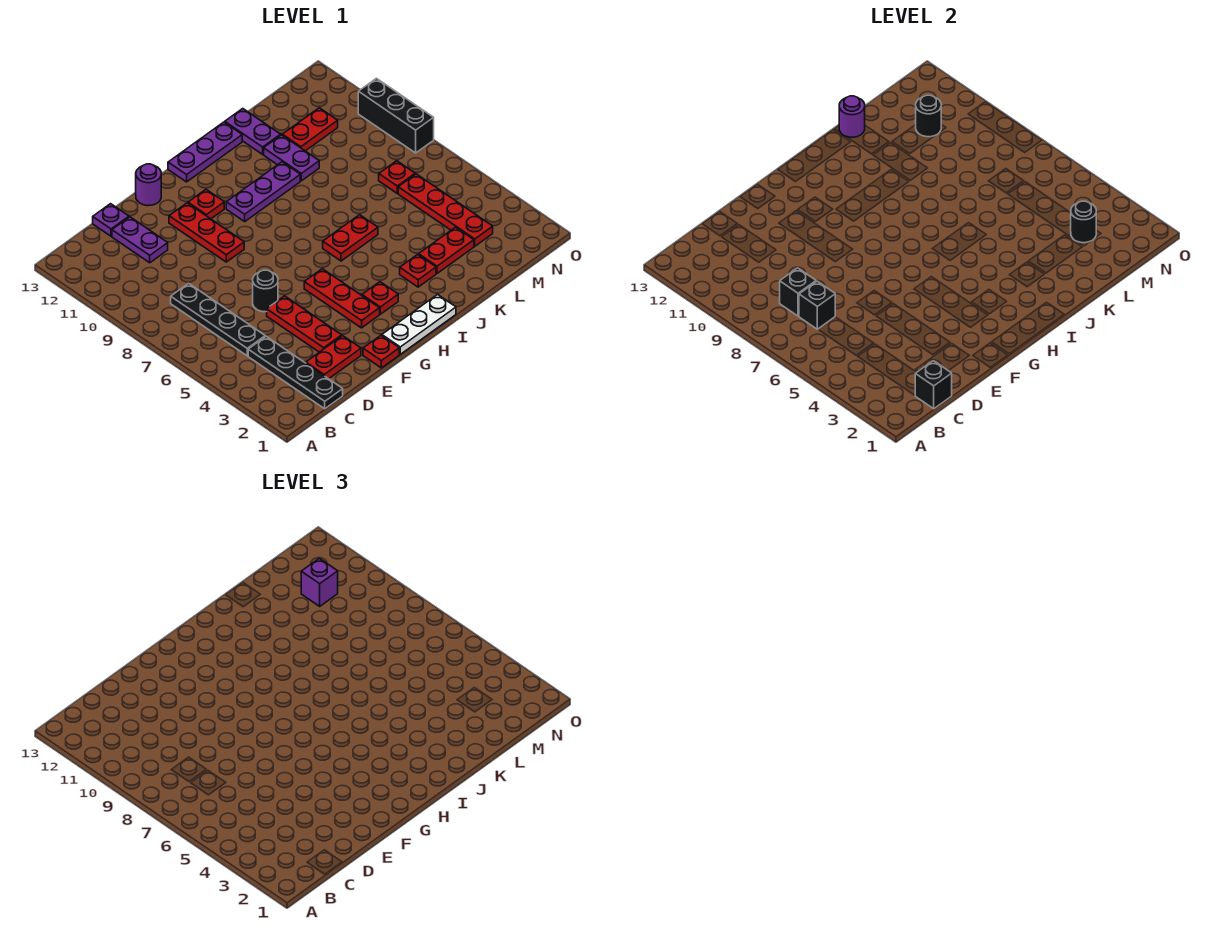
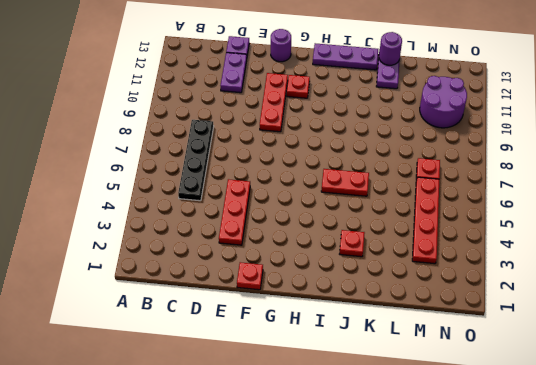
purple 2x2 round brick [420,76,467,128] -> red 1x2 plate [282,108,338,151]
none -> black 1x4 plate [248,336,343,409]
none -> red 1x2 plate [306,336,361,379]
none -> black 1x1 round brick [253,270,278,312]
none -> white 1x3 plate [382,295,456,354]

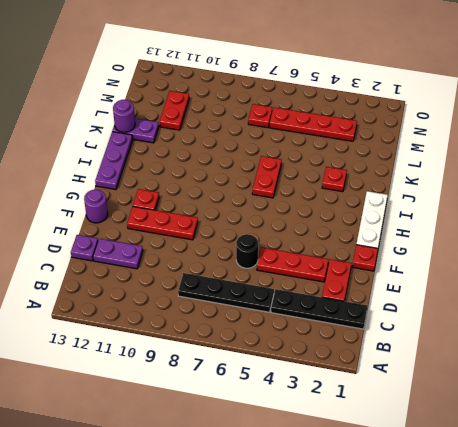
none -> red 1x3 plate [304,269,380,328]
none -> red 1x1 plate [362,282,398,314]
none -> purple 1x3 plate [226,162,300,221]
none -> red 1x2 plate [419,227,474,273]

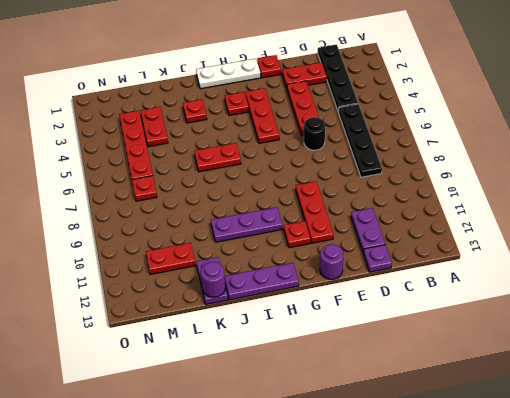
red 1x2 plate [141,107,168,147] -> red 1x2 plate turned to [419,227,474,273]
none -> purple 1x2 plate [264,135,319,181]
none -> black 1x3 brick [358,78,434,153]
none -> black 1x1 brick [915,361,952,409]
none -> black 1x1 brick [799,281,835,329]

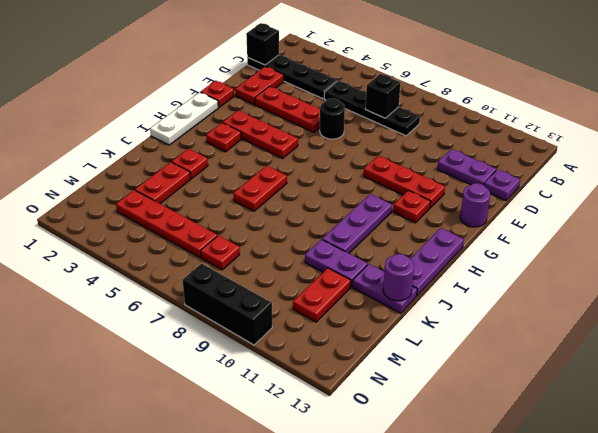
none -> black 1x1 brick [780,268,816,316]
none -> black 1x1 round brick [1071,201,1096,243]
none -> black 1x1 round brick [916,95,941,137]
none -> purple 1x1 brick [301,558,338,606]

